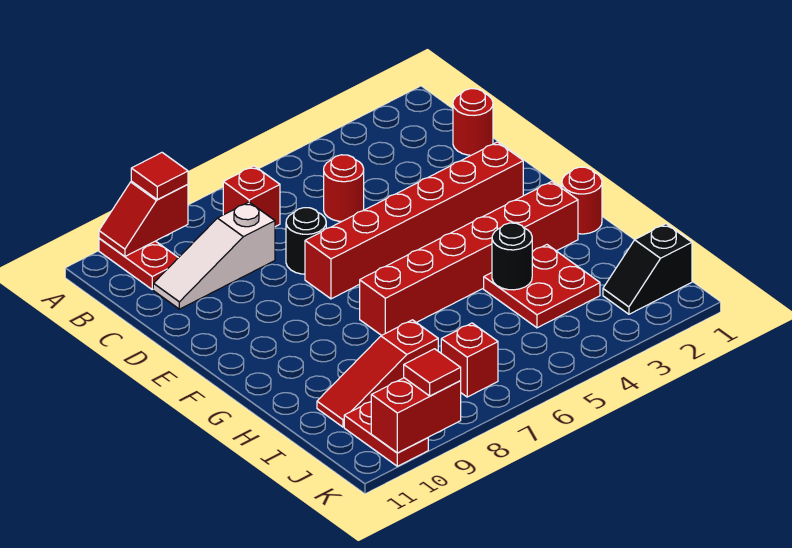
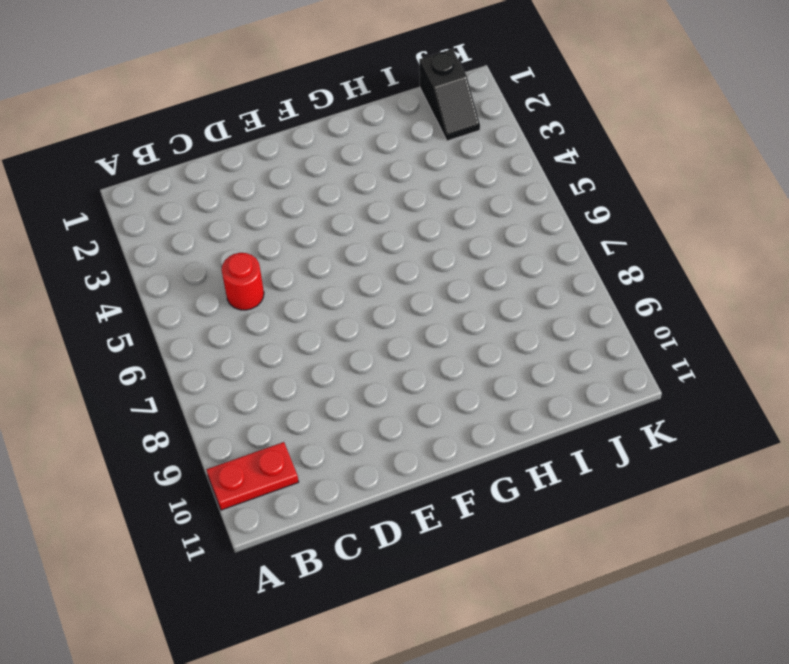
none -> red 1x1 brick [223,166,280,227]
none -> red 1x1 round brick [453,89,493,155]
none -> white 1x3 slope [153,202,275,309]

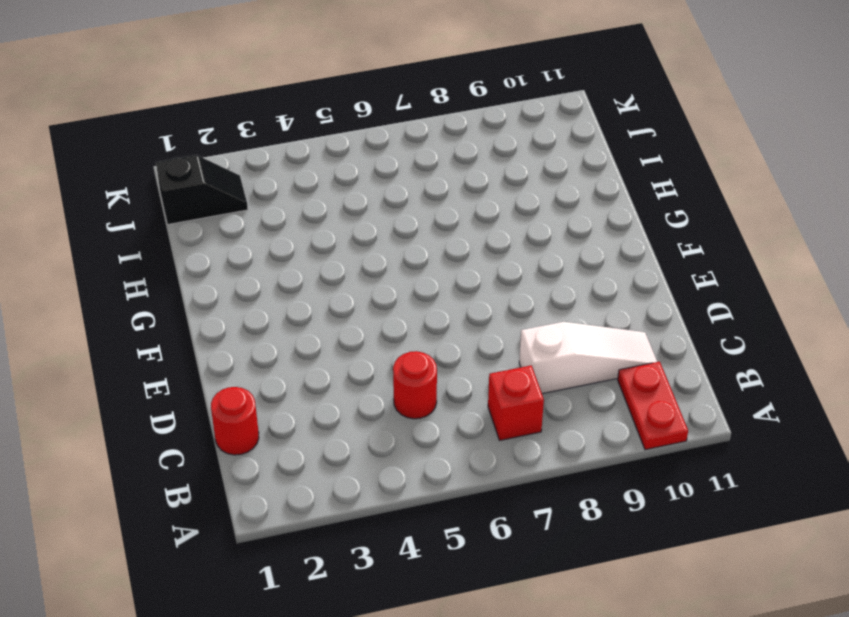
none -> black 1x1 round brick [286,208,326,274]
none -> red 1x6 brick [305,142,523,299]
none -> red 1x1 round brick [562,167,602,234]

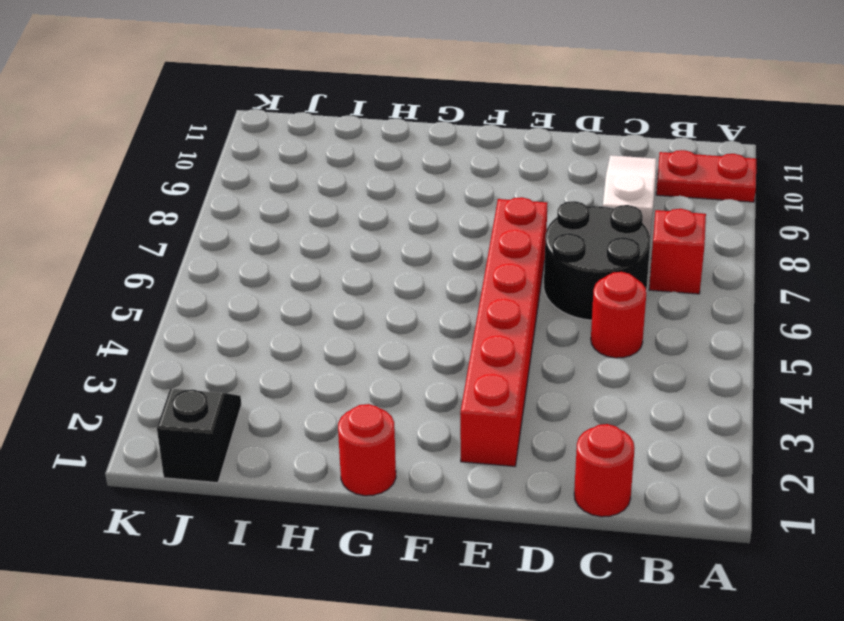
black 2x2 round brick [544,201,650,320] -> black 1x1 round brick [286,208,326,274]
none -> red 1x6 brick [360,181,578,335]
none -> red 2x2 plate [484,245,600,328]
none -> red 1x3 slope [317,320,438,427]

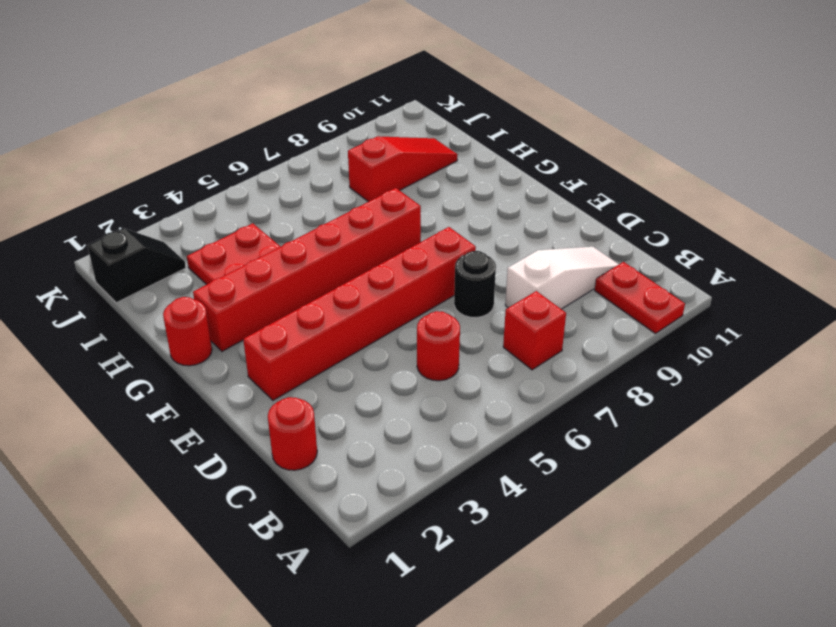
none -> red 1x1 brick [441,323,498,397]
none -> red 1x2 plate [344,402,428,466]
none -> red 1x2 slope [99,181,188,256]

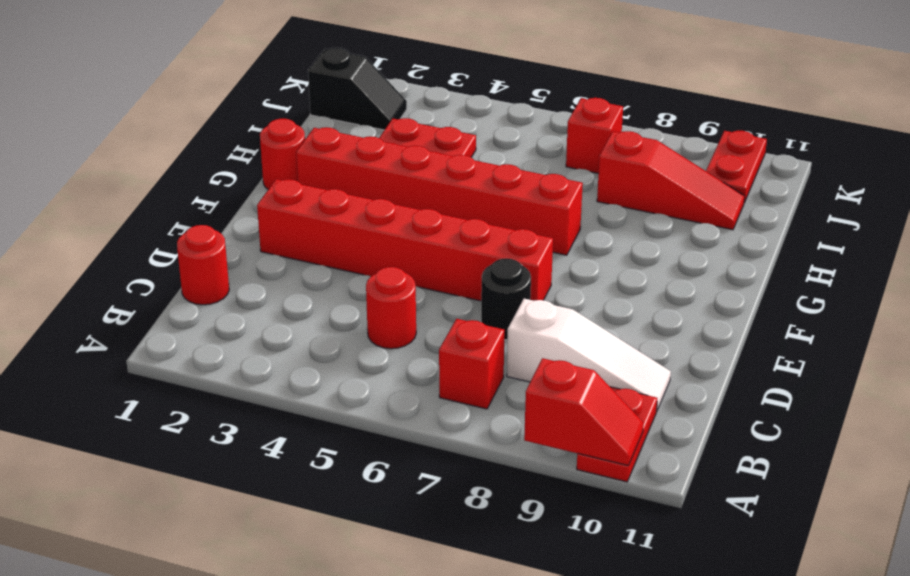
none -> black 1x1 round brick [492,223,532,290]
none -> red 1x2 brick [371,378,461,453]
none -> red 1x1 tile [131,153,188,200]

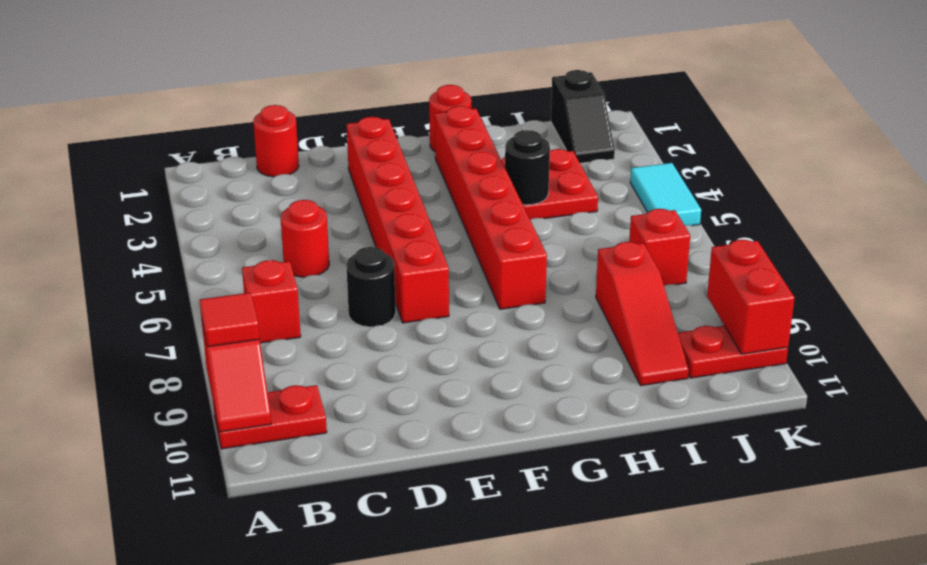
cyan 1x2 tile [630,163,701,226] -> none
none -> white 1x3 slope [153,202,275,309]
none -> red 1x1 tile [404,349,461,396]

